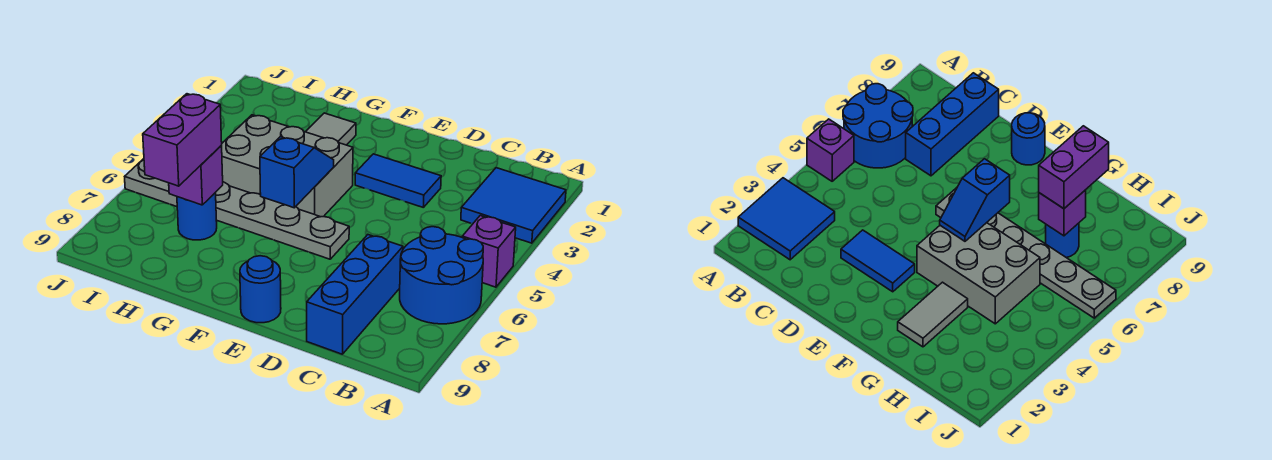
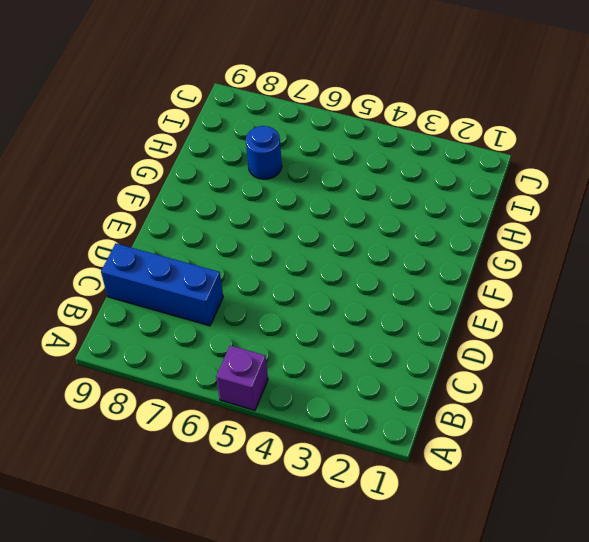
none -> blue 2x2 tile [461,168,566,243]
none -> blue 2x2 round brick [400,227,483,324]
none -> blue 1x2 tile [355,154,441,207]

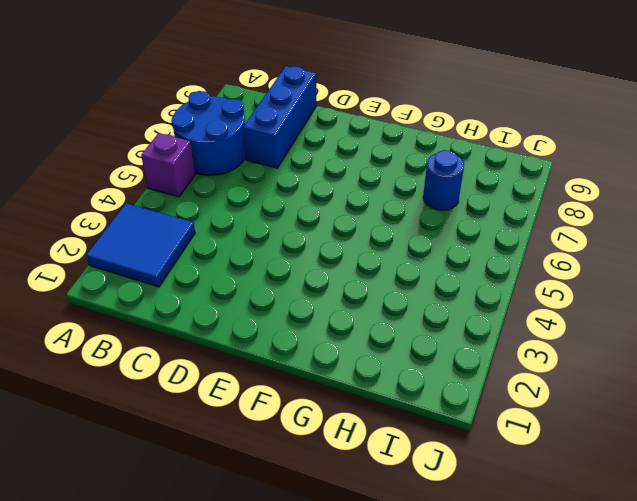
none -> blue 1x2 tile [355,154,441,207]
none -> grey 1x6 plate [125,159,349,259]
none -> blue 1x1 round brick [240,256,281,323]

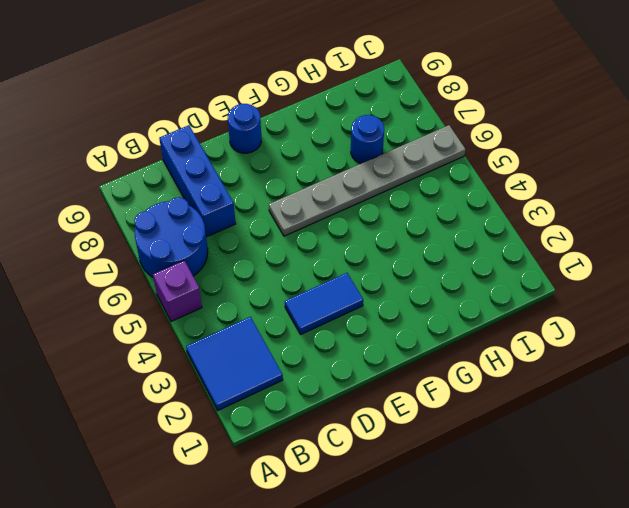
none -> grey 2x3 brick [221,115,353,217]
none -> grey 1x2 tile [306,113,356,145]
none -> blue 1x2 slope [260,137,334,208]

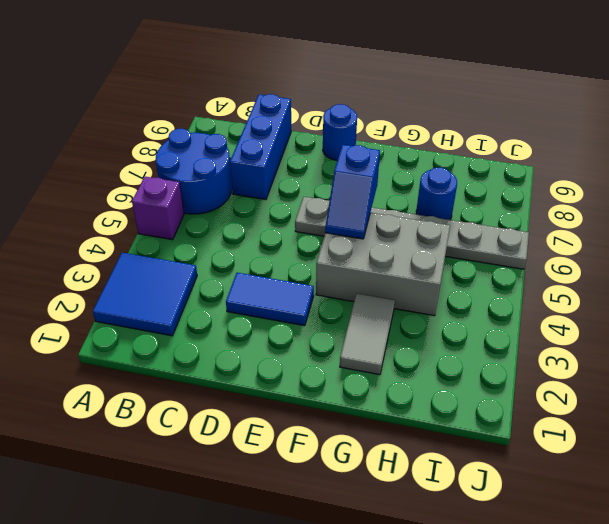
none -> purple 1x1 brick [169,146,223,205]
none -> purple 1x2 brick [143,94,222,186]

